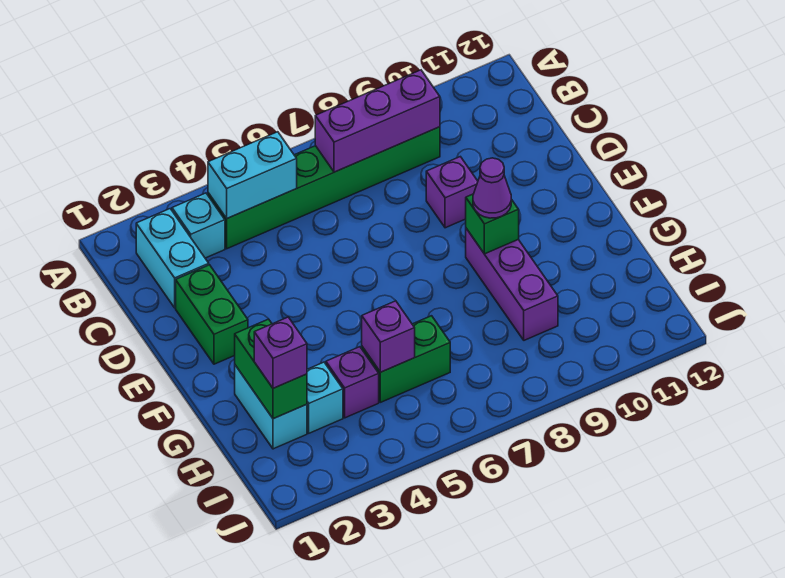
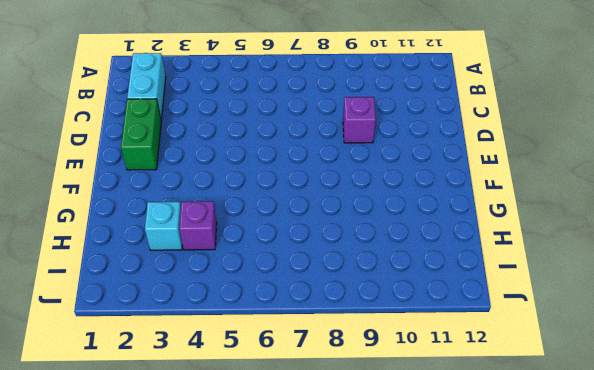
none -> cyan 1x1 brick [172,193,225,258]
none -> green 1x6 brick [208,127,440,249]
none -> purple 1x3 brick [466,228,558,340]

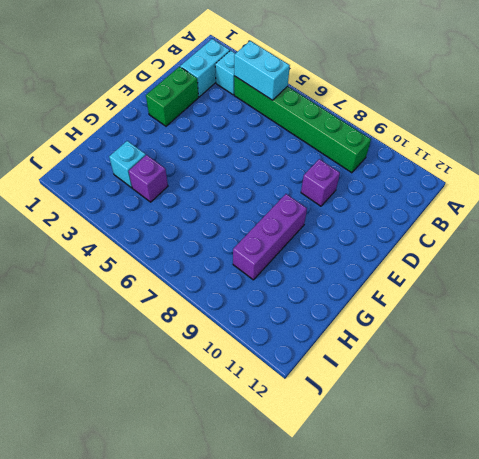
none -> cyan 1x2 brick [235,365,307,449]
none -> green 1x2 brick [362,316,450,402]
none -> purple 1x3 brick [315,70,440,172]

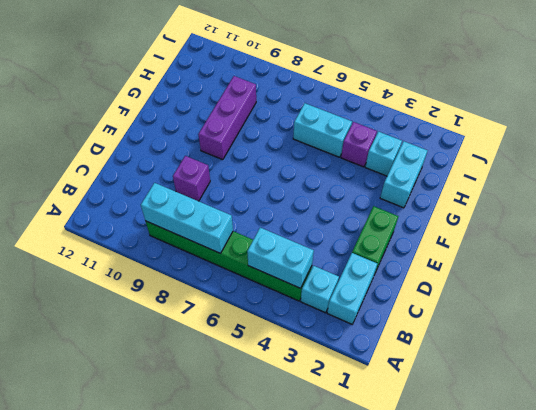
cyan 1x3 brick [141,183,233,253] -> purple 1x3 brick [315,70,440,172]
cyan 1x2 brick [293,103,352,157] -> green 1x2 brick [362,316,450,402]
none -> green 1x1 brick [466,194,519,254]
none -> green 1x2 brick [235,319,307,419]
none -> purple 1x1 brick [362,301,415,372]

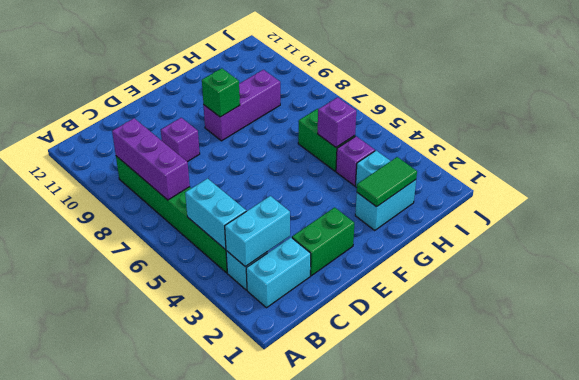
cyan 1x2 brick [225,196,290,267] -> none
green 1x2 tile [357,157,417,207] -> green 1x2 brick [235,319,307,419]
none -> purple 1x1 cone [473,158,511,218]
none -> purple 1x1 brick [254,317,307,388]

